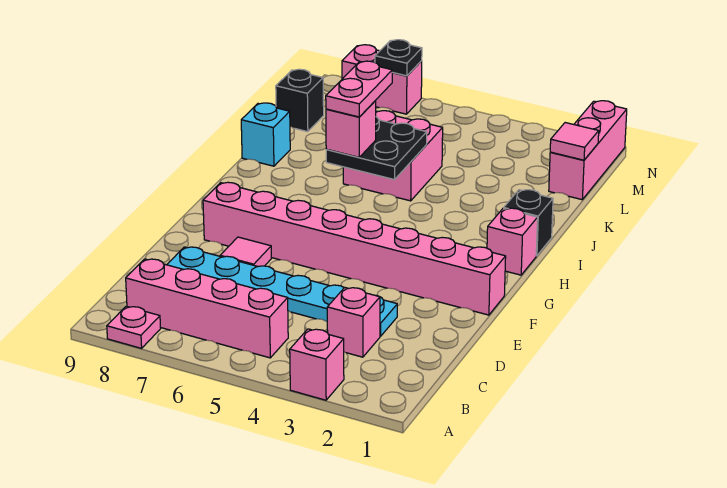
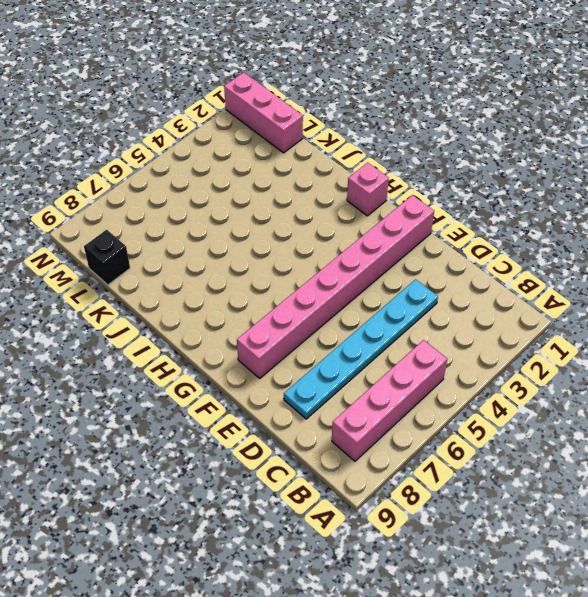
none -> pink 1x1 brick [290,329,344,400]
none -> pink 1x1 plate [107,306,161,348]
none -> pink 1x1 brick [327,288,380,357]

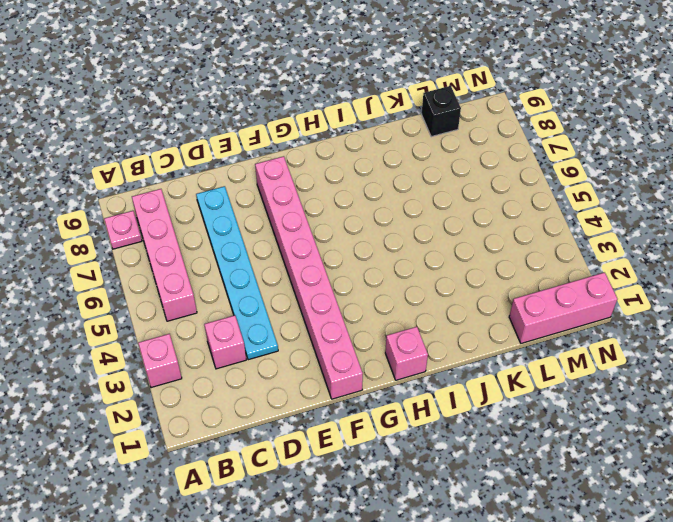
none -> pink 1x1 tile [220,237,271,267]
none -> black 1x1 brick [504,190,553,256]
none -> pink 2x2 brick [343,111,443,201]

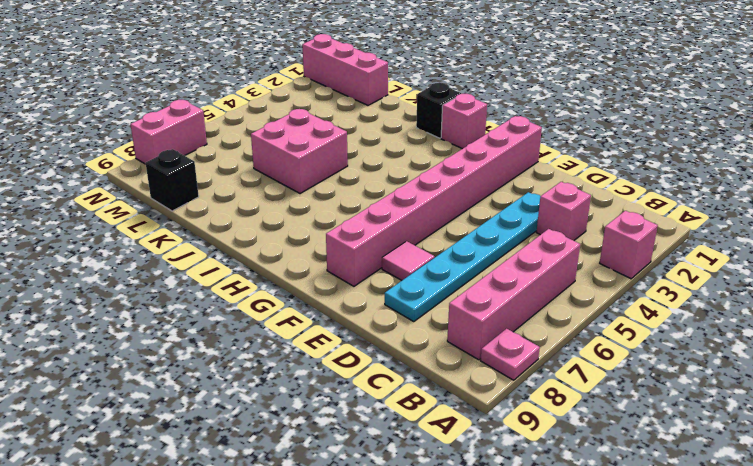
none -> cyan 1x1 brick [241,103,290,166]
none -> black 2x2 plate [326,117,427,180]
none -> pink 1x1 tile [550,123,599,160]

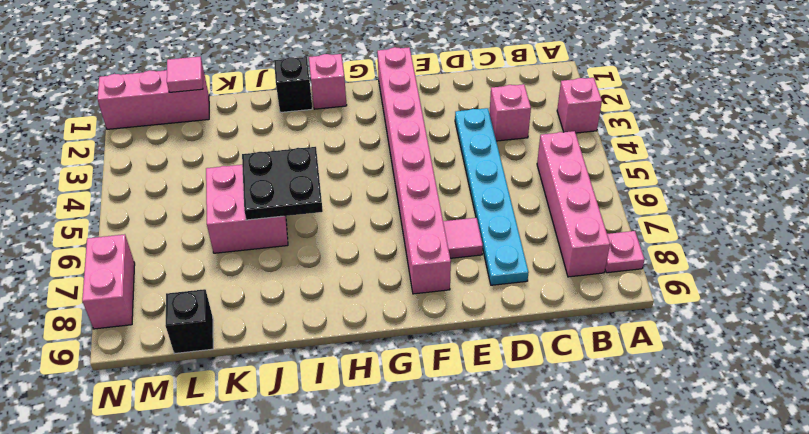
none -> cyan 1x1 brick [241,103,290,166]
none -> black 1x1 plate [375,40,422,76]
none -> pink 1x1 brick [326,101,376,157]

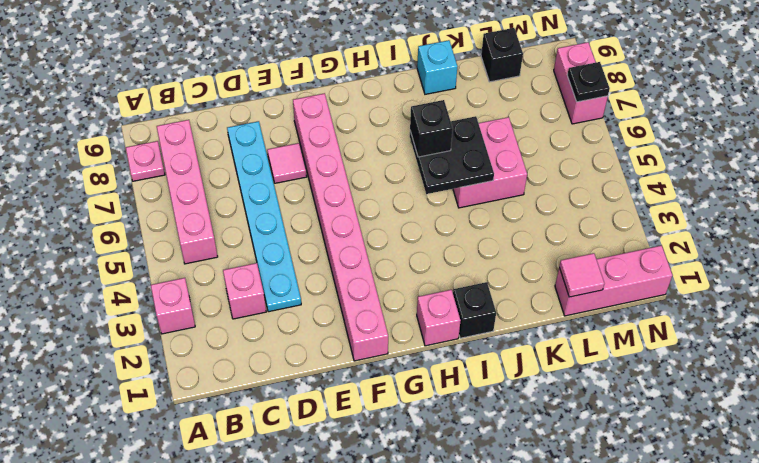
black 1x1 brick [410,100,453,157] -> pink 1x1 brick [326,101,376,157]
none -> pink 1x2 plate [326,61,392,117]

